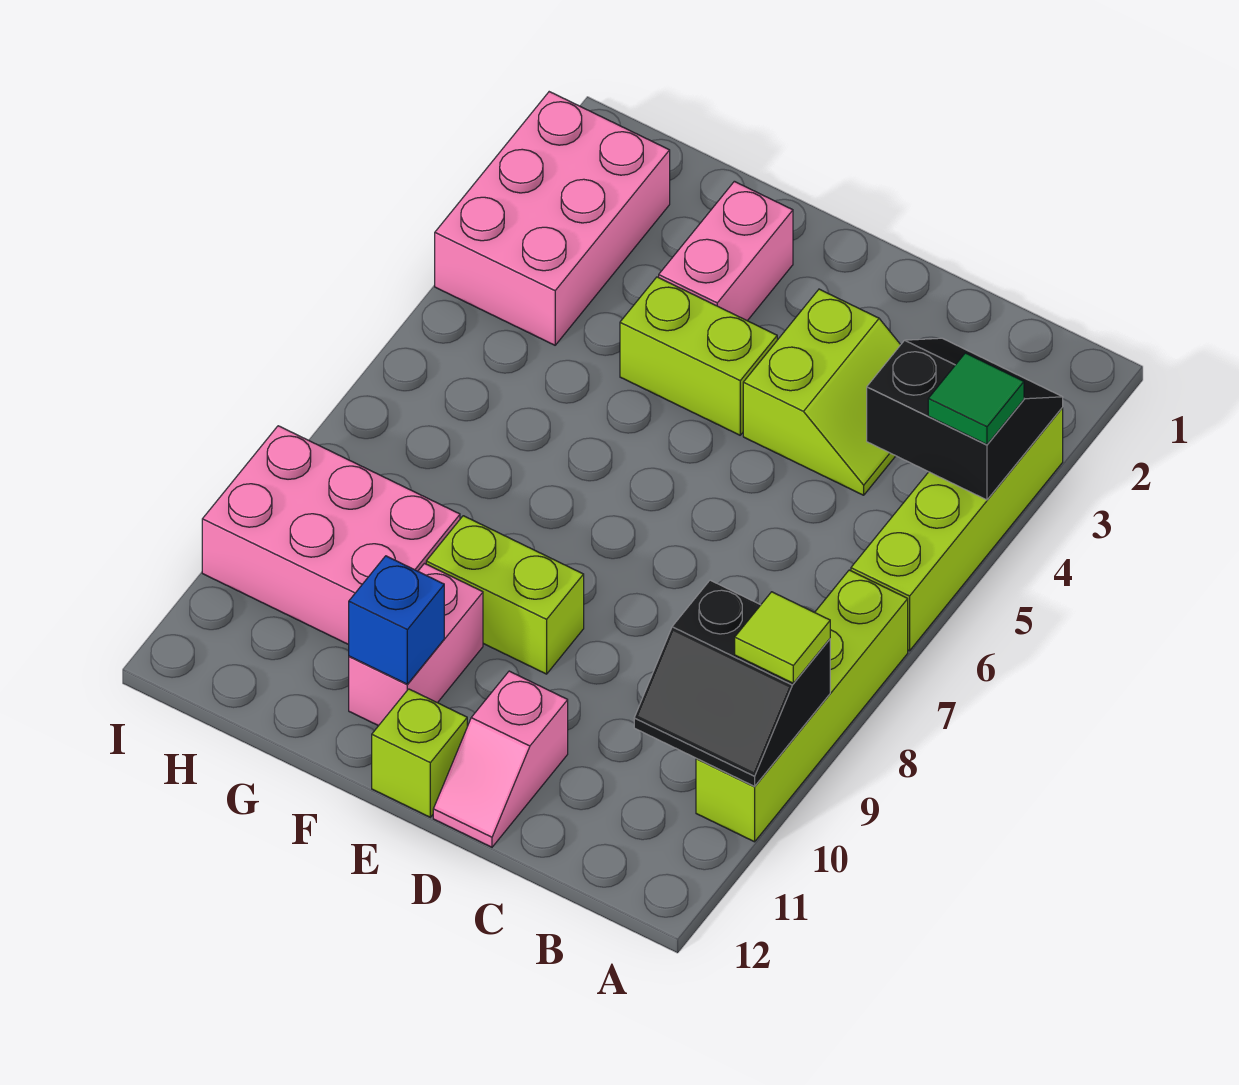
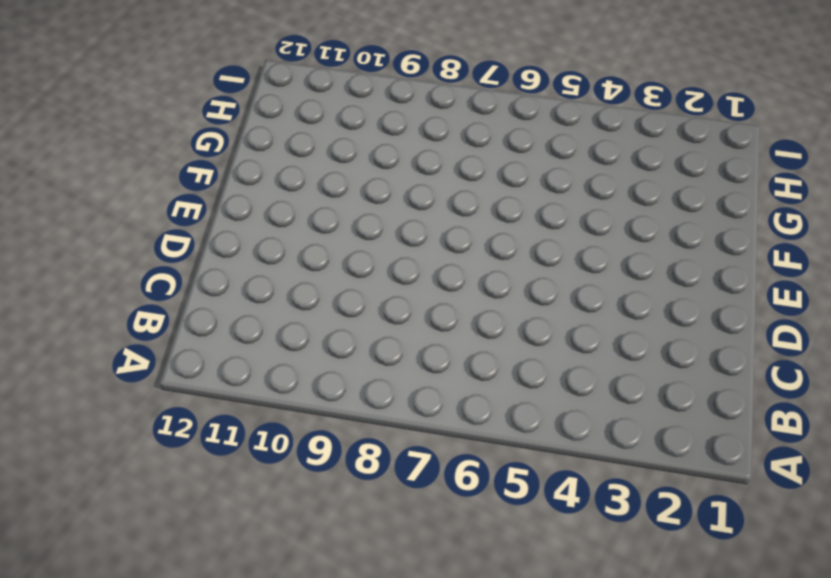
none -> lime 1x4 brick [851,408,1063,651]
none -> lime 1x4 brick [696,570,908,842]
none -> lime 2x2 slope [743,289,900,495]

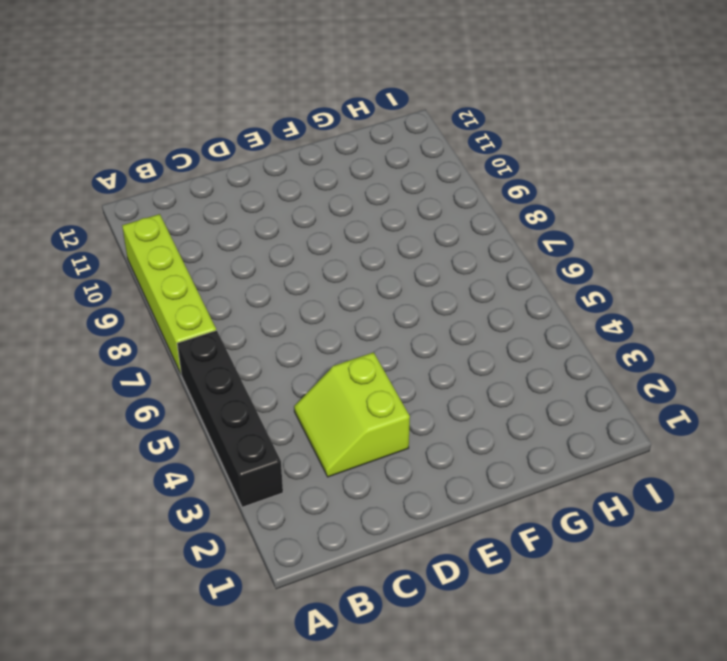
black 1x4 brick [177,330,283,507] -> lime 1x4 brick [851,408,1063,651]
none -> pink 1x2 slope [433,671,568,847]
none -> lime 1x2 brick [620,277,777,435]
none -> lime 1x2 brick [426,516,584,674]

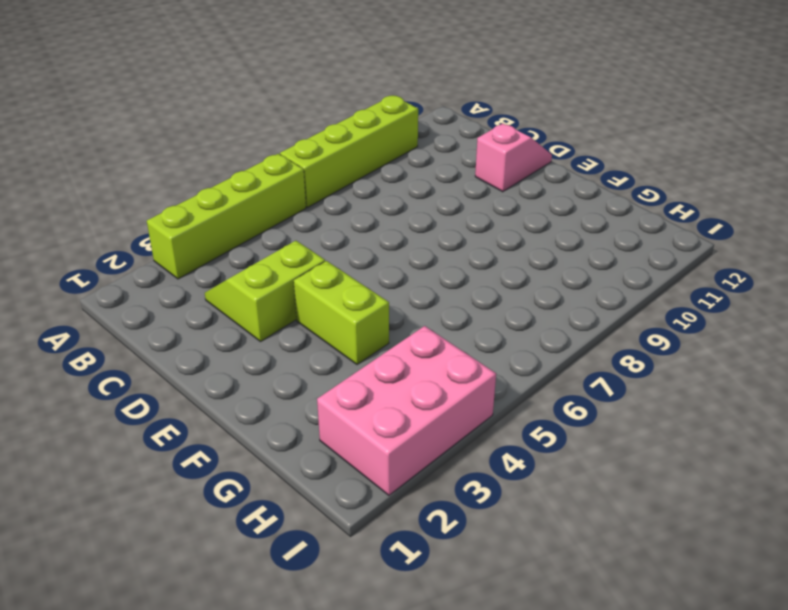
none -> lime 1x2 brick [426,516,584,674]
none -> lime 1x1 brick [372,689,467,817]
none -> pink 1x2 brick [659,181,793,321]

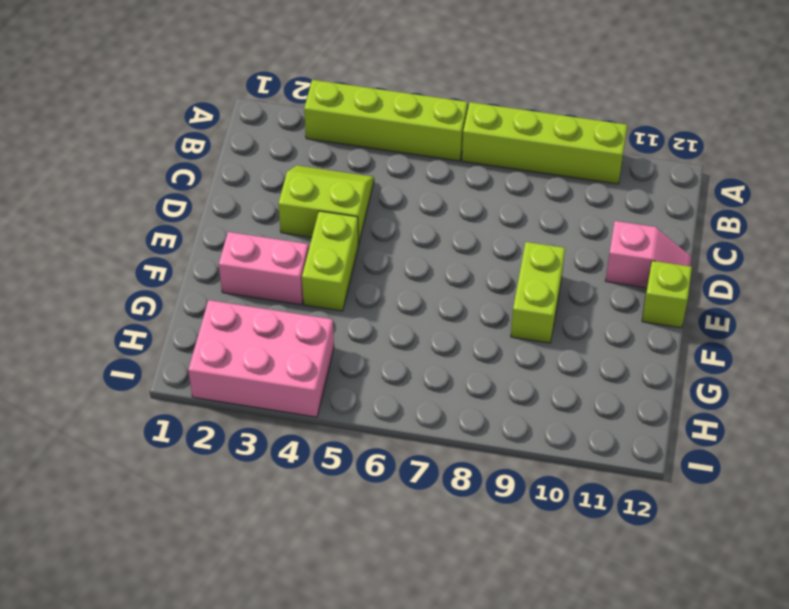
none -> pink 1x2 brick [349,564,483,726]
none -> pink 2x3 brick [202,426,460,645]
none -> black 2x2 slope [867,338,1063,500]

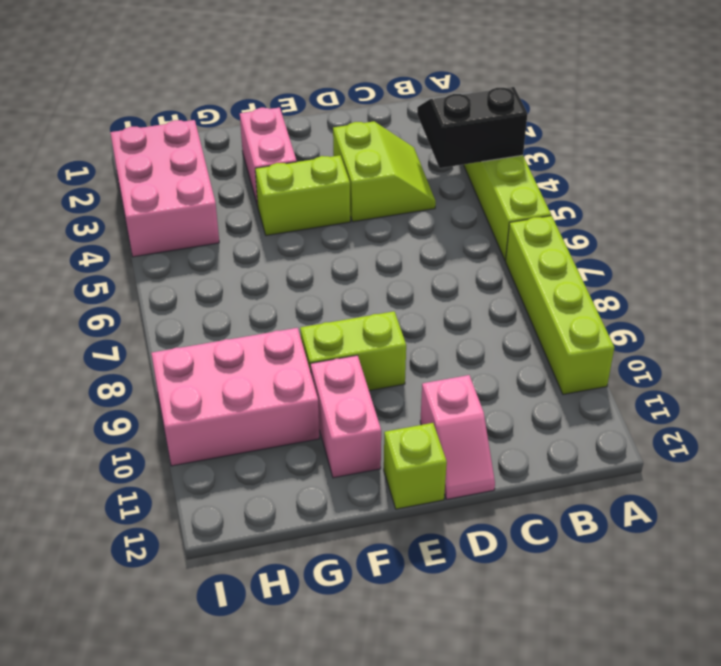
none -> black 2x2 slope [634,580,830,786]
none -> blue 1x1 brick [349,556,444,684]
none -> green 1x1 tile [928,353,1024,445]

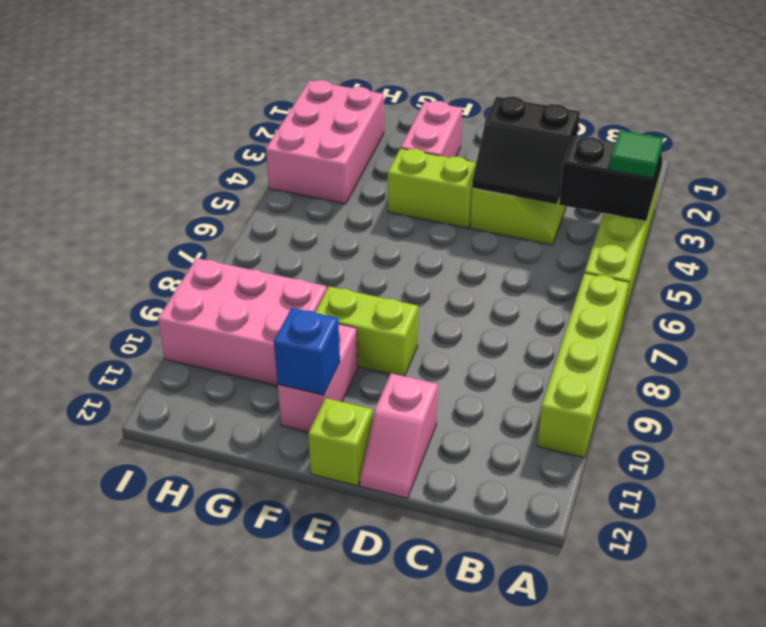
black 2x2 slope [472,97,580,204] -> black 2x2 slope moved to [634,580,830,786]
none -> lime 1x1 tile [735,592,830,683]

